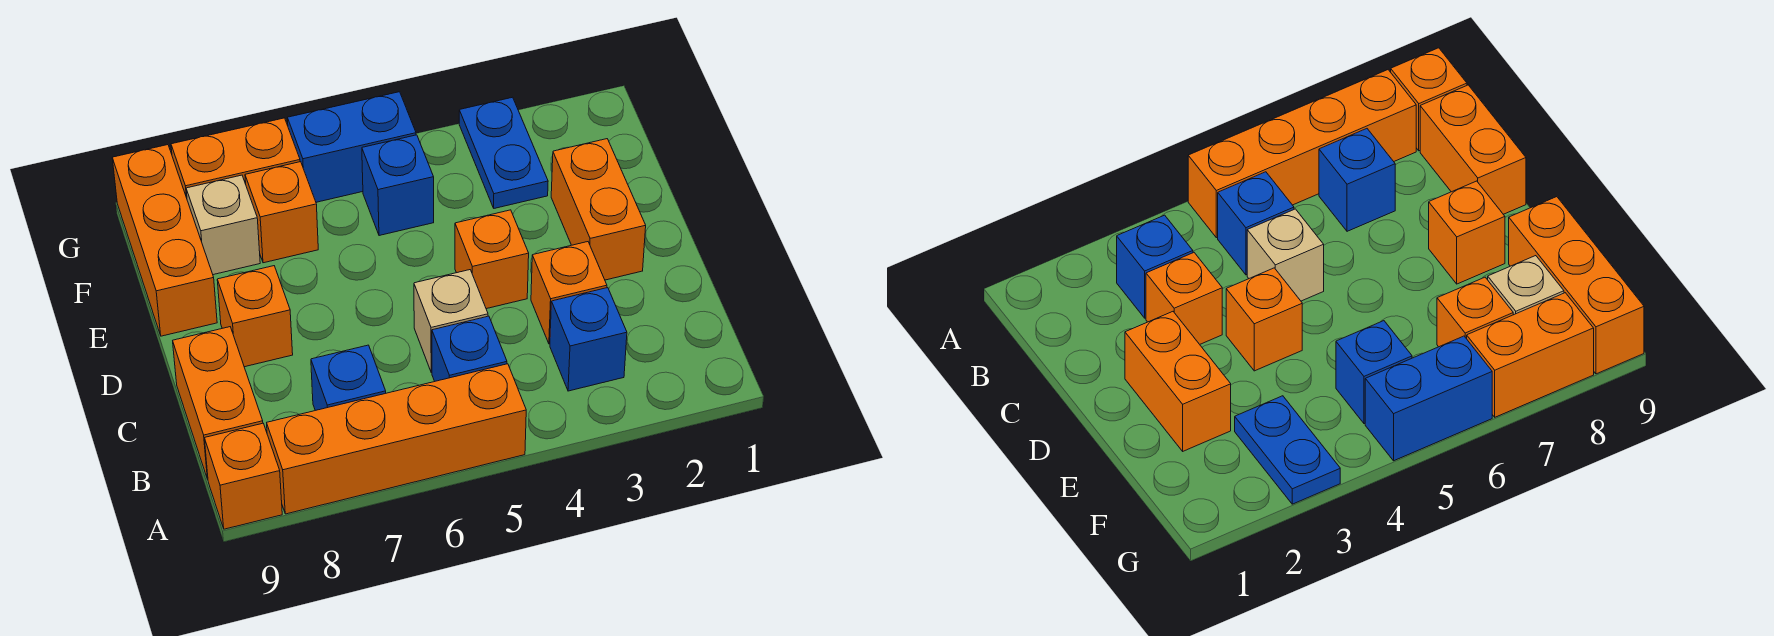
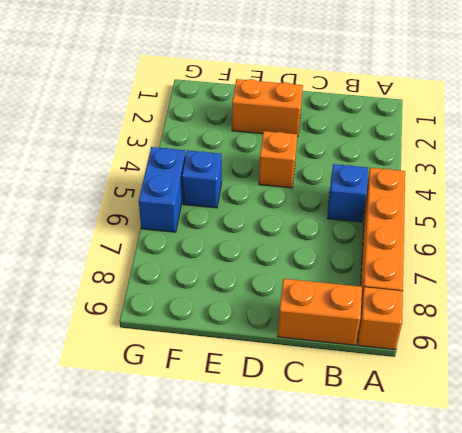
none -> blue 1x1 brick [550,288,627,391]
none -> blue 1x1 brick [311,345,386,411]
none -> orange 1x1 brick [531,242,607,344]

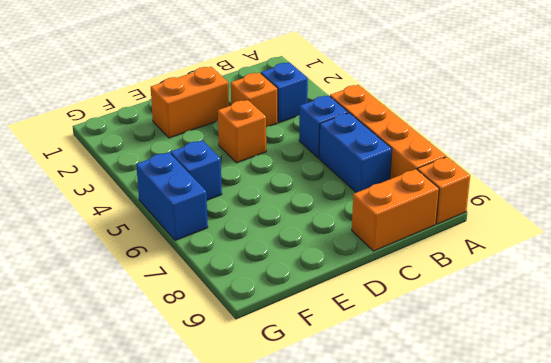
blue 1x2 brick [319,113,392,193] -> blue 1x1 brick [311,345,386,411]
none -> tan 1x1 brick [414,270,488,373]
none -> orange 1x1 brick [217,266,293,367]
none -> orange 1x3 brick [112,145,217,336]

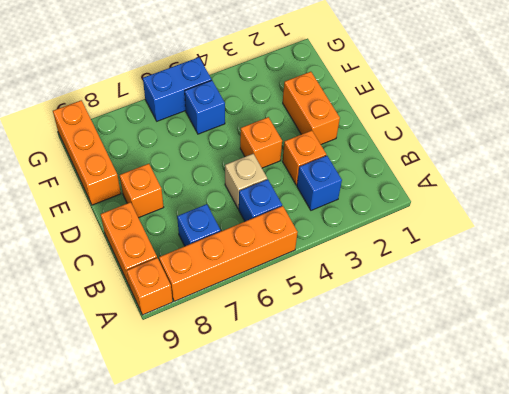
none -> blue 1x2 plate [459,97,548,208]
none -> orange 1x1 brick [245,162,318,263]
none -> tan 1x1 brick [186,175,260,275]

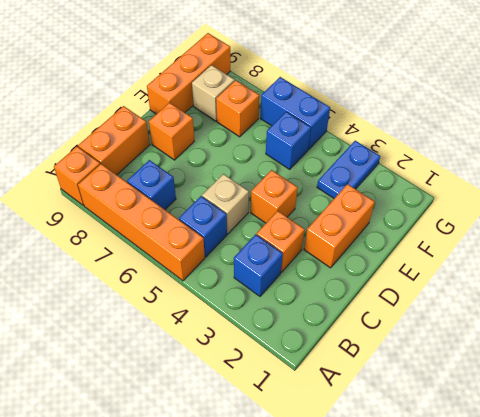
none -> orange 1x2 brick [171,118,300,198]

